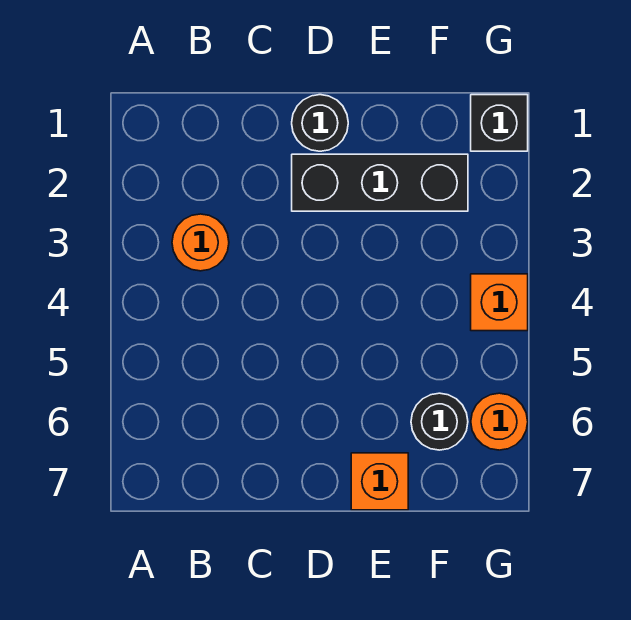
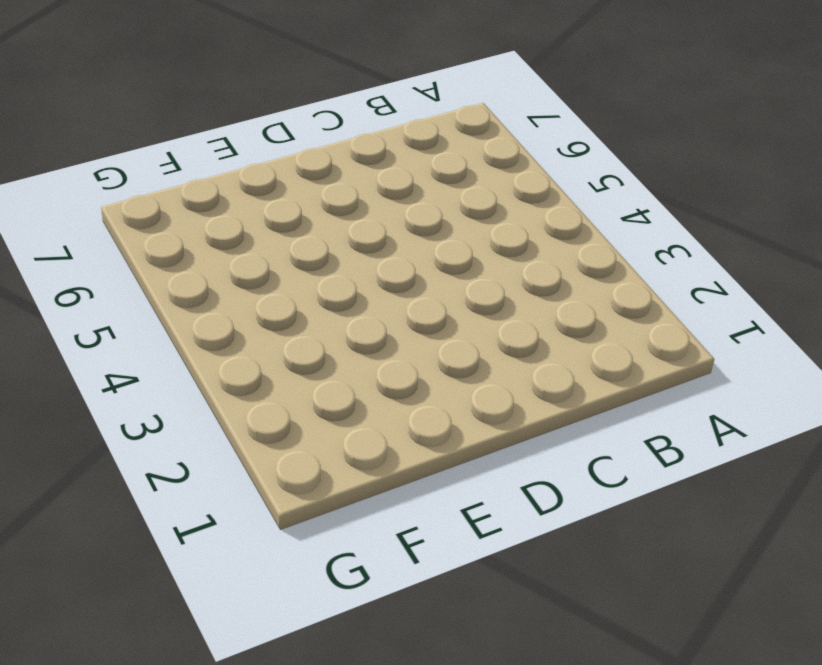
none -> orange 1x1 round brick [172,214,229,271]
none -> black 1x1 round brick [292,95,348,151]

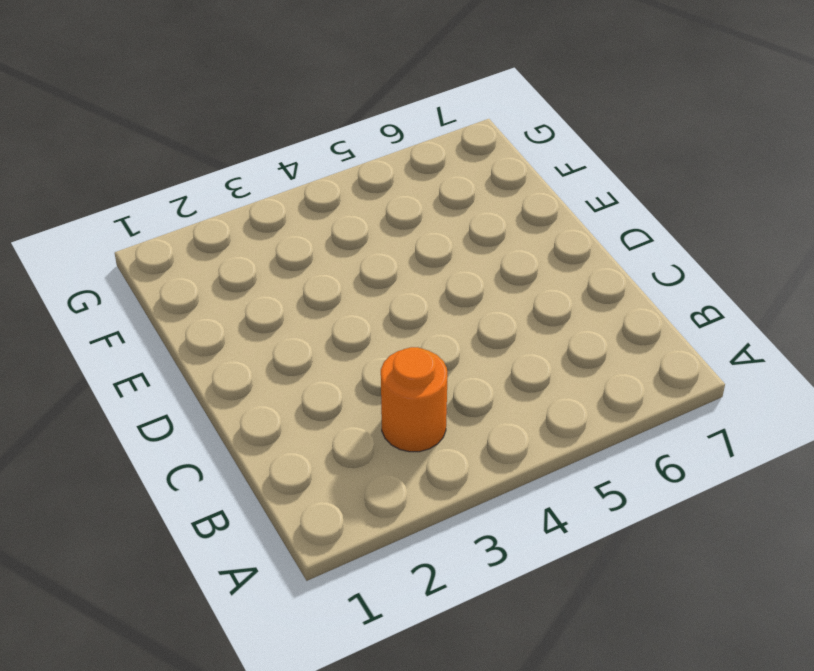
none -> black 1x1 round brick [292,95,348,151]
none -> black 1x3 brick [292,154,468,211]

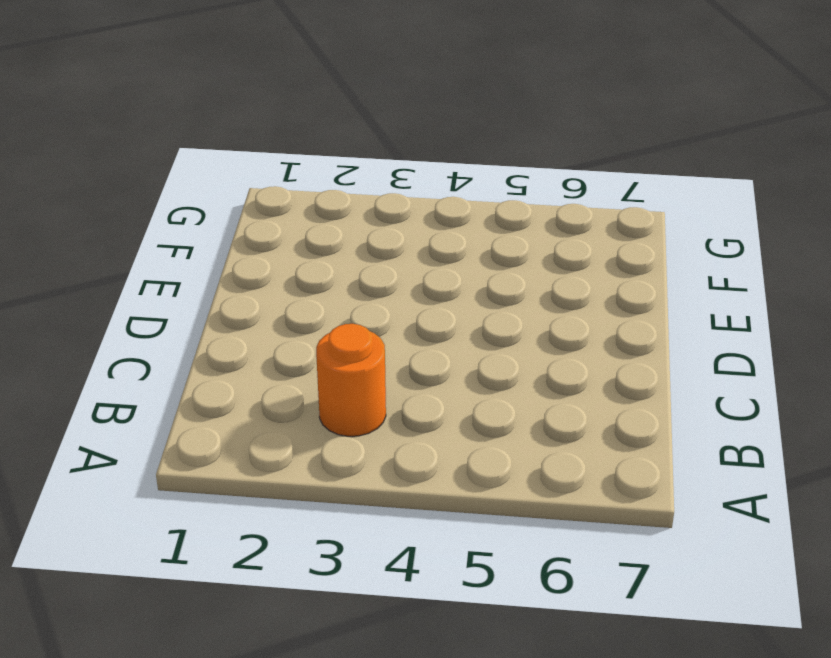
none -> black 1x1 round brick [292,95,348,151]
none -> black 1x3 brick [292,154,468,211]

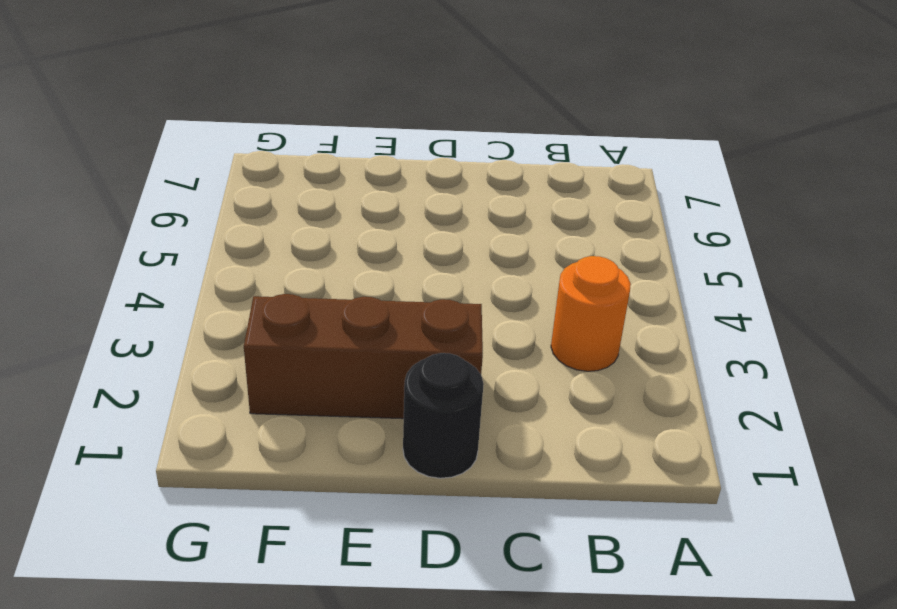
brown 1x3 brick [244,294,483,419] -> black 1x3 brick [292,154,468,211]
none -> orange 1x1 brick [351,453,408,510]
none -> black 1x1 round brick [411,393,468,450]

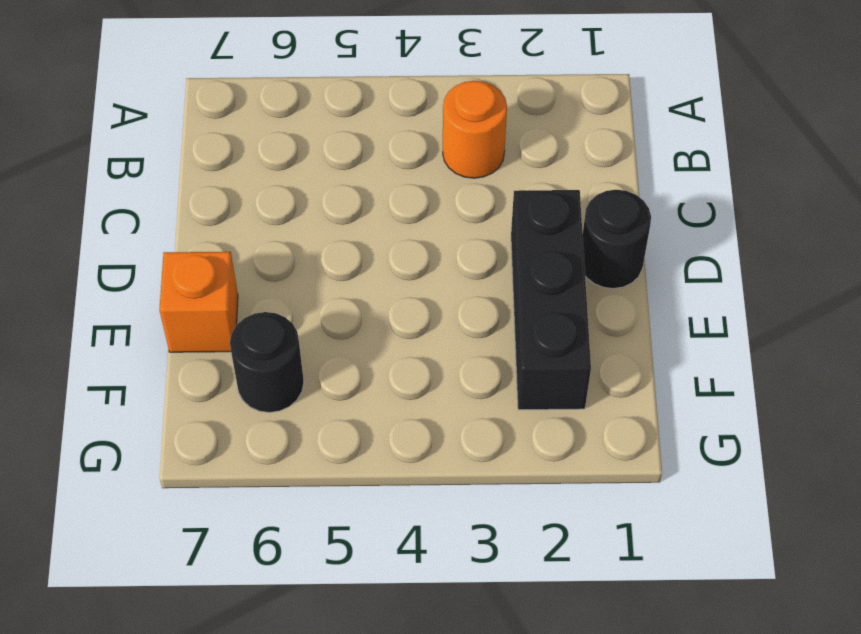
none -> black 1x1 brick [471,95,528,151]
none -> orange 1x1 brick [471,274,528,331]

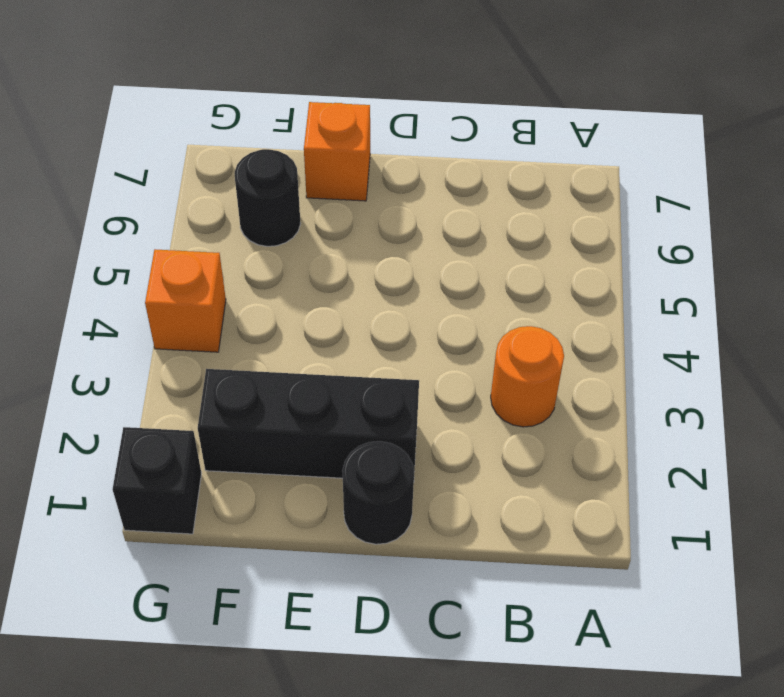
none -> orange 1x1 round brick [471,393,528,450]

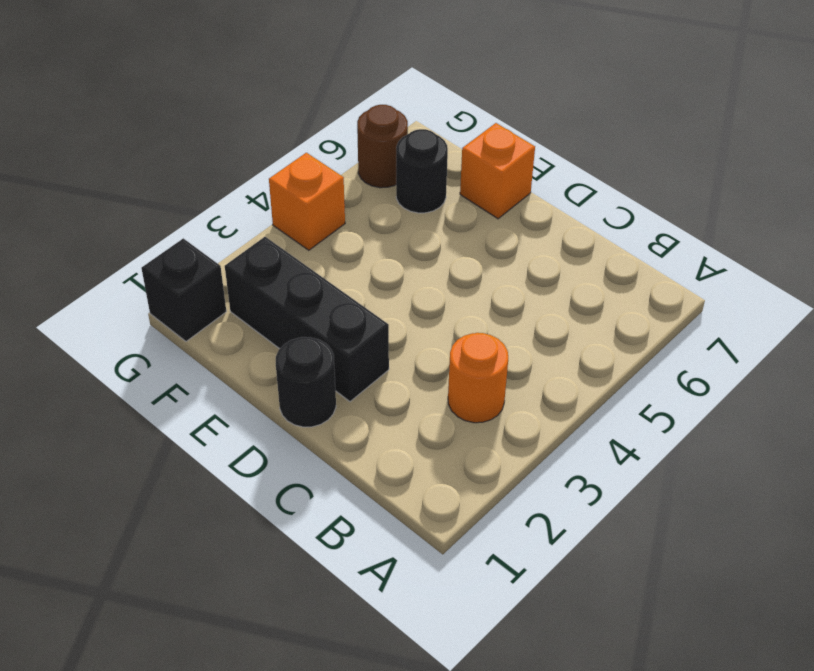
brown 1x1 round brick [357,105,408,188] -> orange 1x1 round brick [471,393,528,450]

